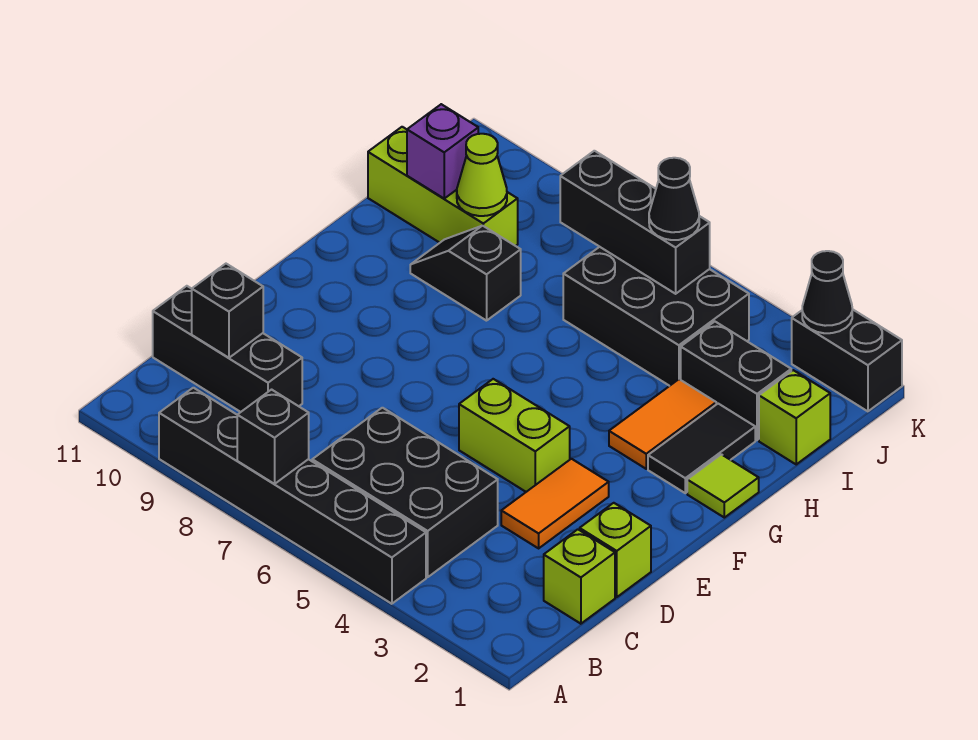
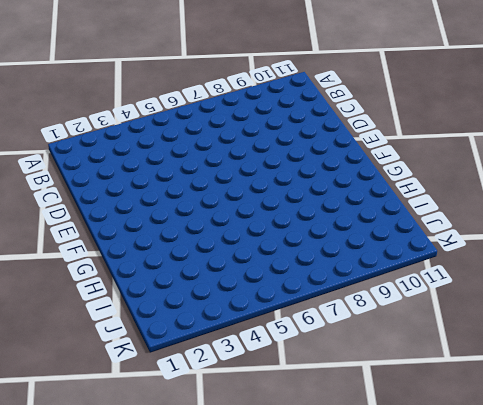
none -> black 1x6 brick [159,388,426,604]
none -> black 2x3 brick [312,408,498,577]
none -> lime 1x1 brick [544,529,615,624]

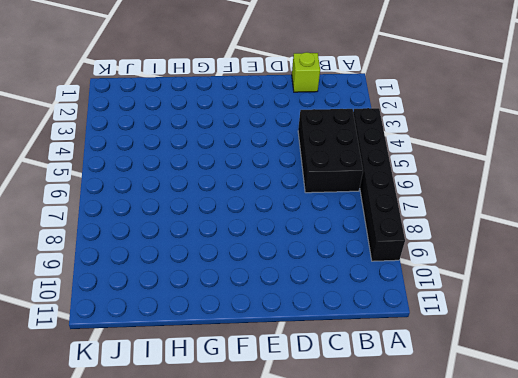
none -> black 1x3 brick [153,286,302,412]
none -> lime 1x1 brick [580,503,651,597]
none -> orange 1x2 tile [501,459,609,548]

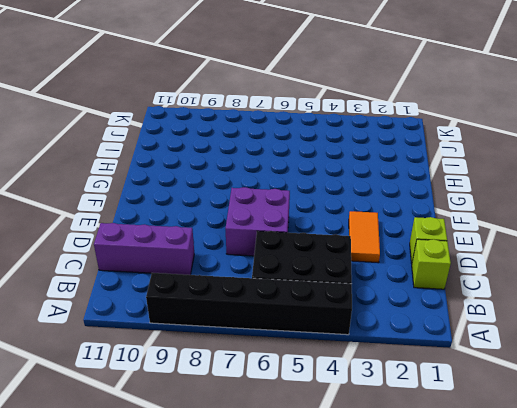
purple 1x3 brick [94,223,194,275] -> black 1x3 brick [153,286,302,412]
purple 2x2 brick [225,187,290,256] -> none
none -> lime 1x2 brick [459,379,570,492]
none -> lime 1x1 tile [687,454,759,518]
none -> black 1x2 tile [648,404,755,493]

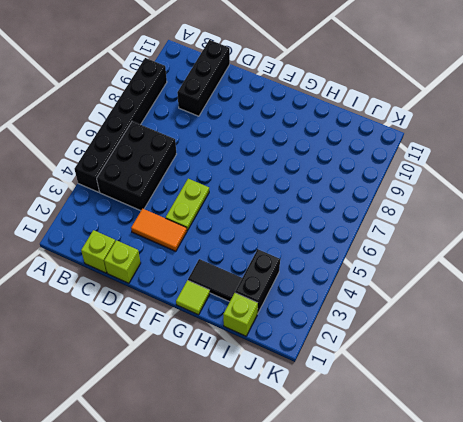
lime 1x2 plate [166,179,209,231] -> lime 1x2 brick [459,379,570,492]
none -> orange 1x2 tile [609,379,716,469]
none -> black 1x2 slope [410,226,521,321]
none -> black 2x3 brick [563,247,749,386]

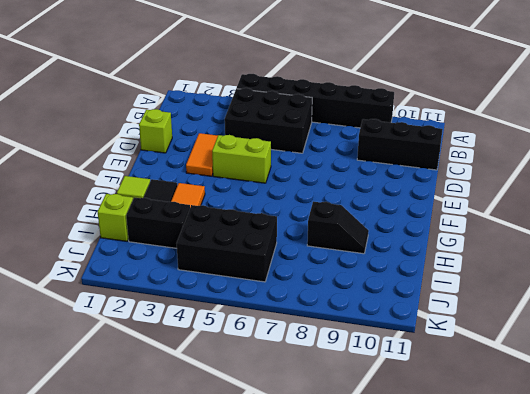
none -> lime 1x1 brick [544,529,615,624]
none -> lime 1x3 brick [368,127,518,246]
none -> black 1x2 brick [792,309,902,411]

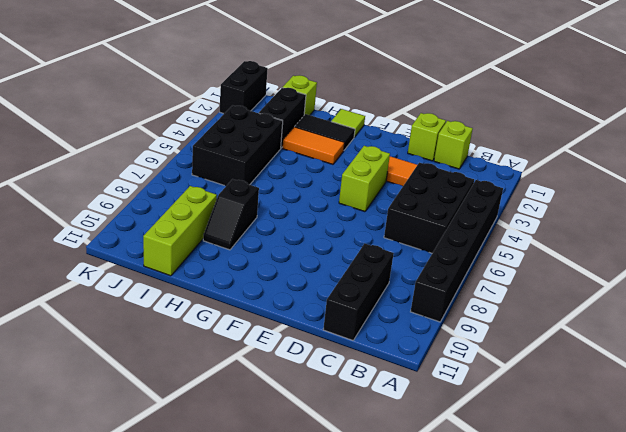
none -> black 1x1 brick [237,390,309,484]
none -> black 1x1 brick [192,264,263,358]
none -> lime 1x1 cone [457,134,507,216]

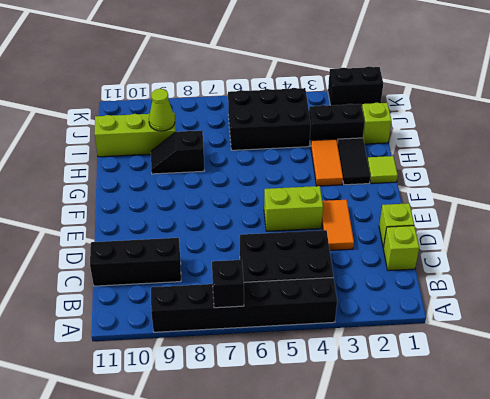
none -> black 1x1 brick [192,264,263,358]
none -> purple 1x1 brick [407,104,478,198]
none -> black 1x3 brick [560,151,710,294]

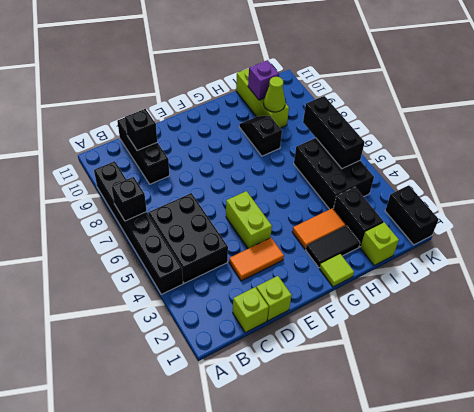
none -> black 1x1 cone [802,251,852,333]
none -> black 1x1 cone [649,158,699,240]

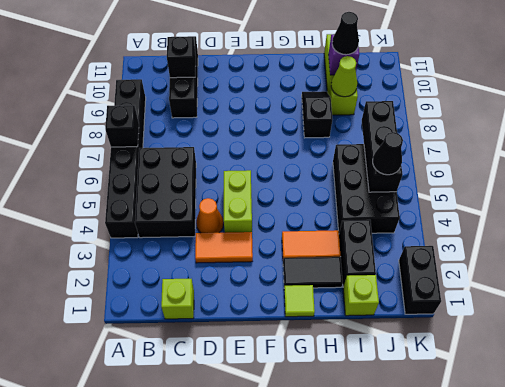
orange 1x1 cone [196,198,223,233] -> none
black 1x1 cone [332,12,359,55] -> black 1x1 cone moved to [802,251,852,333]
none -> lime 1x1 brick [580,503,651,597]

